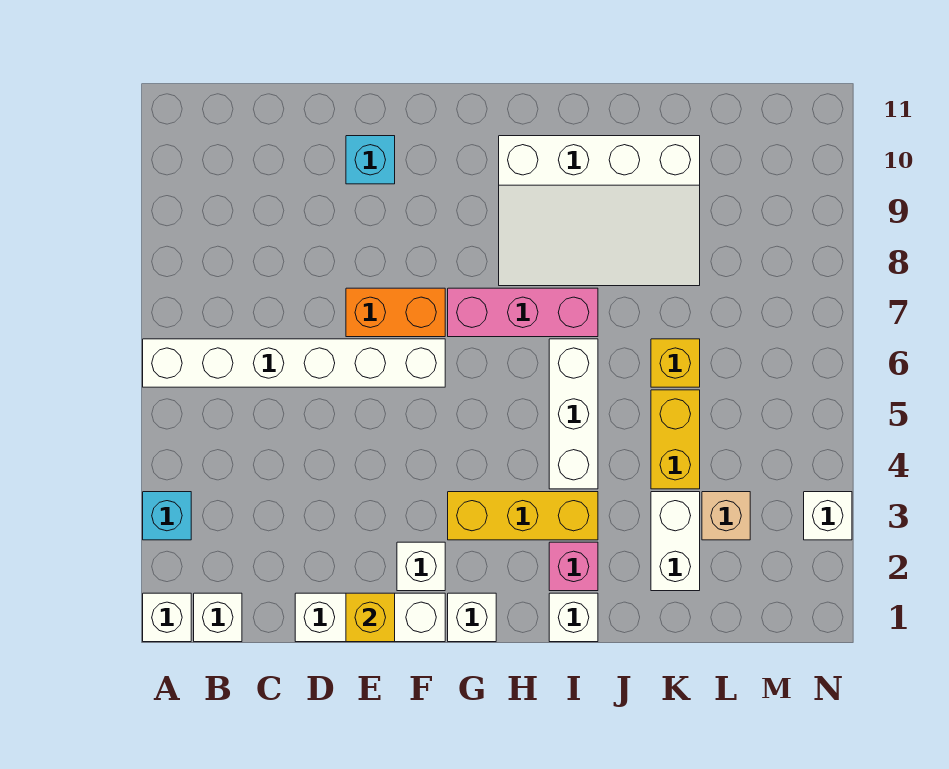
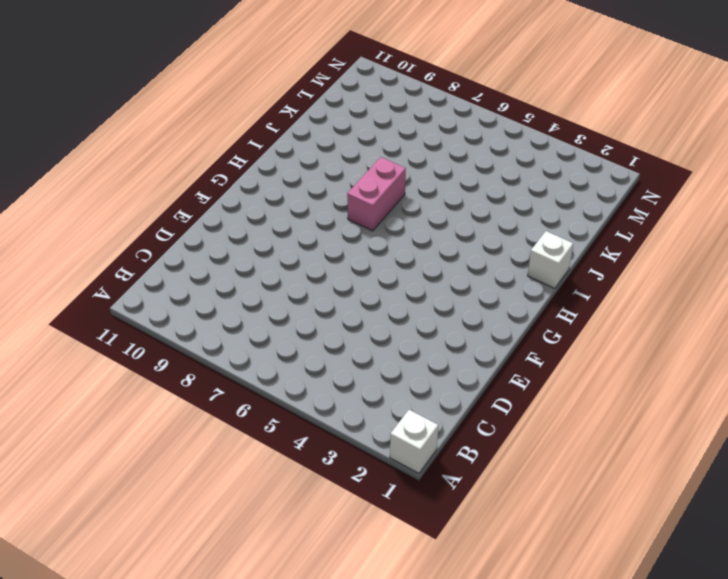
pink 1x2 brick [347,157,406,231] -> pink 1x3 brick [448,288,598,337]
none -> cyan 1x1 brick [143,492,191,540]
none -> white 1x6 brick [143,339,445,387]
none -> white 1x1 brick [194,593,242,642]

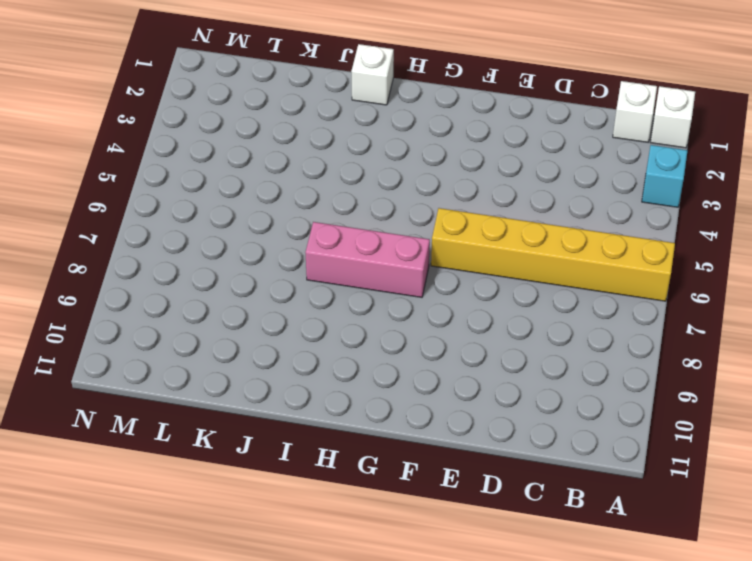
yellow 1x6 brick [431,208,675,301] -> white 1x6 brick [143,339,445,387]
none -> white 1x3 brick [295,593,445,642]
none -> orange 1x2 brick [346,288,445,337]
none -> cyan 1x1 brick [346,136,395,184]

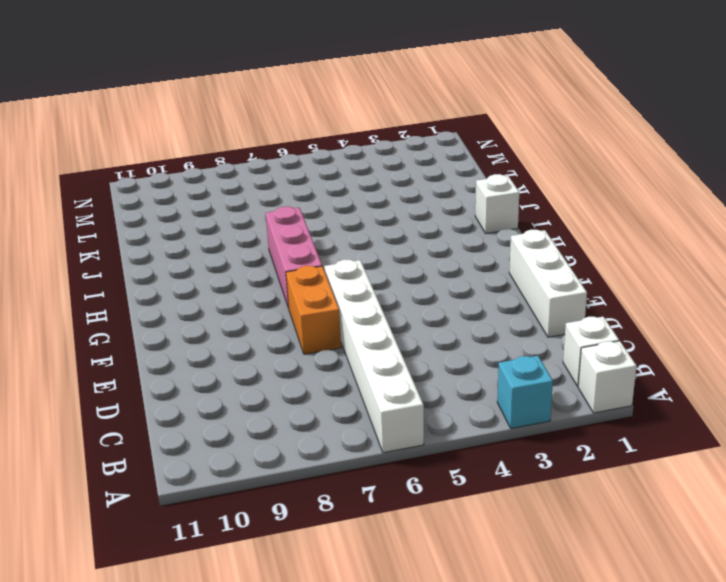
none -> cyan 1x1 brick [346,136,395,184]
none -> white 1x1 brick [397,542,445,591]
none -> white 1x1 brick [448,593,496,642]

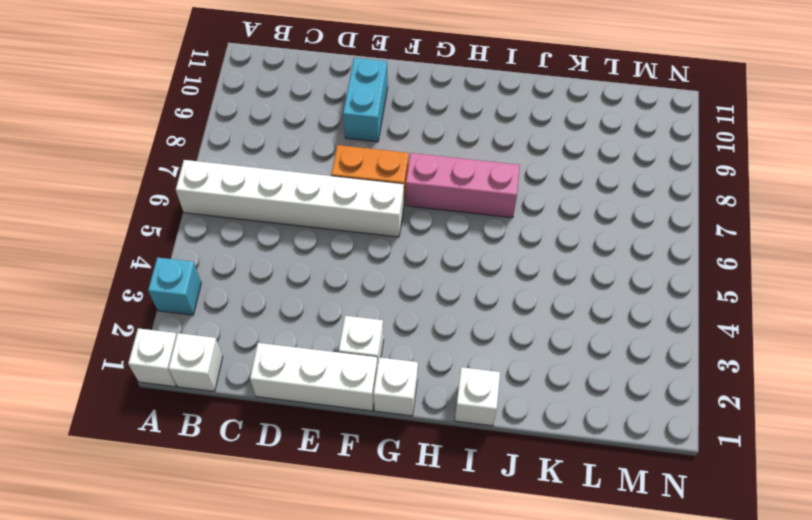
cyan 1x2 brick [343,58,388,142] -> cyan 1x1 brick [346,136,395,184]
none -> yellow 1x3 brick [448,492,598,540]
none -> white 3x4 slope [499,136,700,286]
none -> pink 1x1 brick [549,542,598,591]

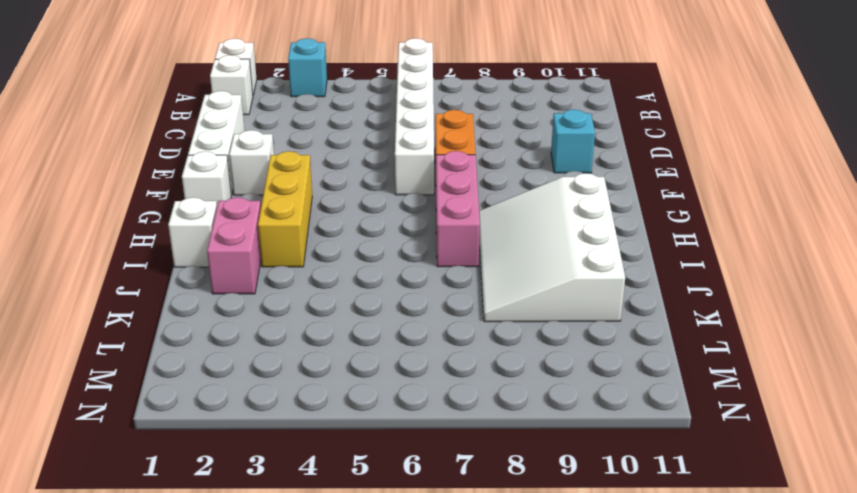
pink 1x2 brick [207,197,261,294] -> pink 1x1 brick [549,542,598,591]
none -> white 1x3 brick [549,339,598,489]
none -> white 1x2 brick [651,492,700,591]
none -> yellow 1x2 brick [651,390,700,489]

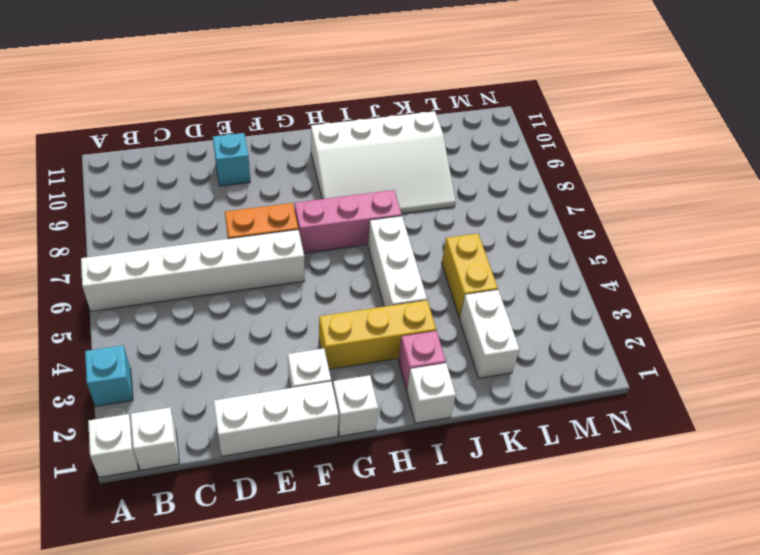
none -> yellow 1x1 brick [651,339,700,387]
none -> tan 1x1 brick [702,492,750,540]
none -> white 1x1 brick [804,492,852,540]

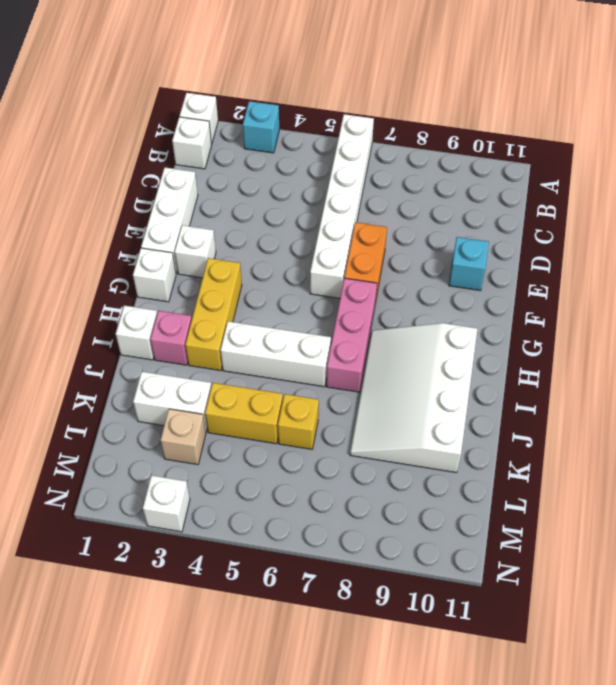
none -> yellow 1x1 brick [346,593,395,642]

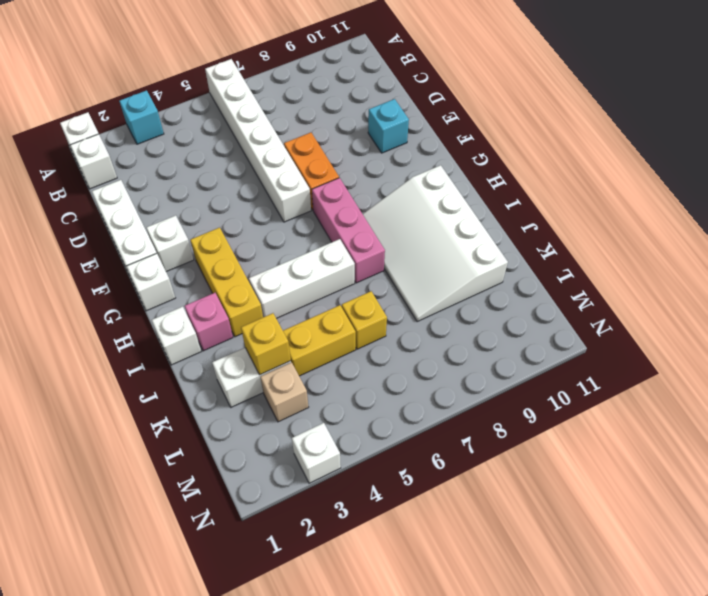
yellow 1x1 brick [241,313,291,375] -> yellow 1x1 brick moved to [346,593,395,642]

